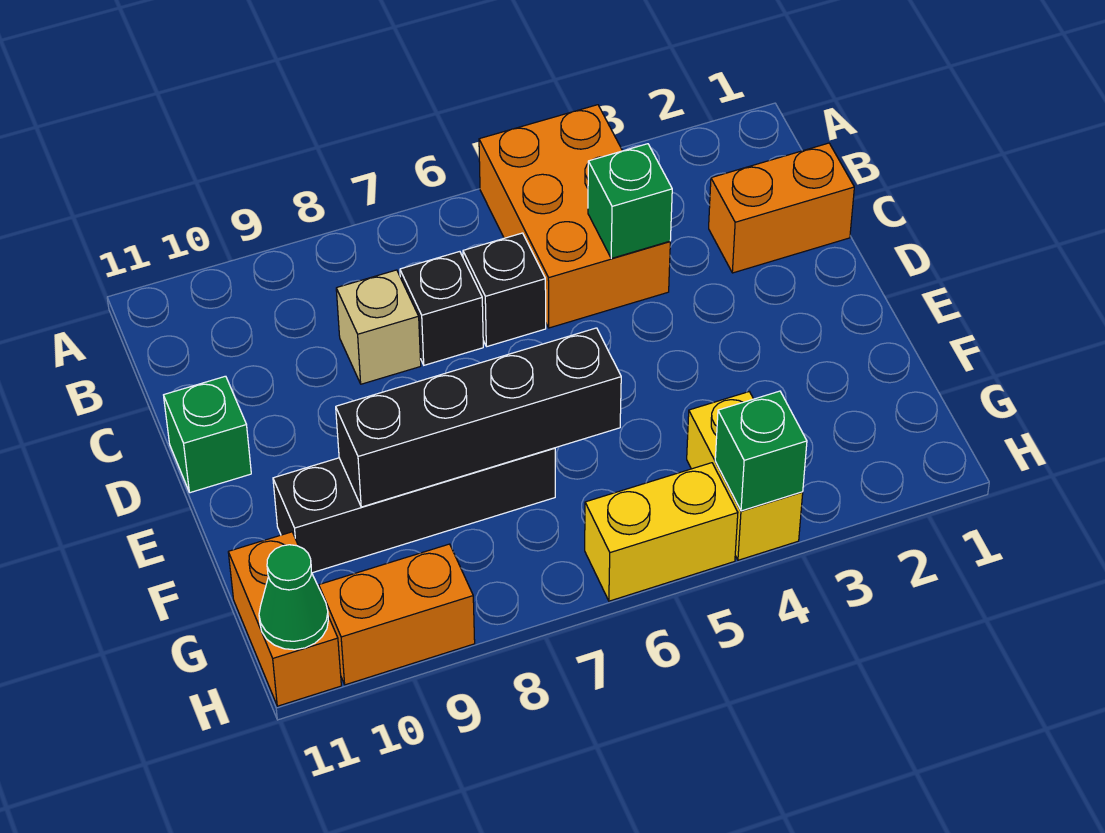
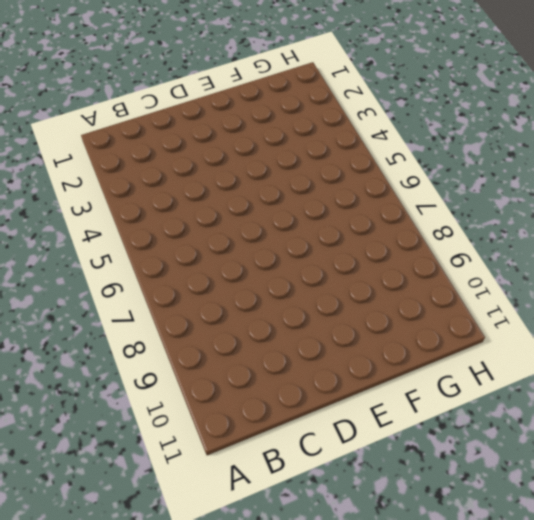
none -> orange 2x3 brick [479,105,670,328]
none -> orange 1x2 brick [709,143,854,273]
none -> black 1x1 brick [463,233,546,347]

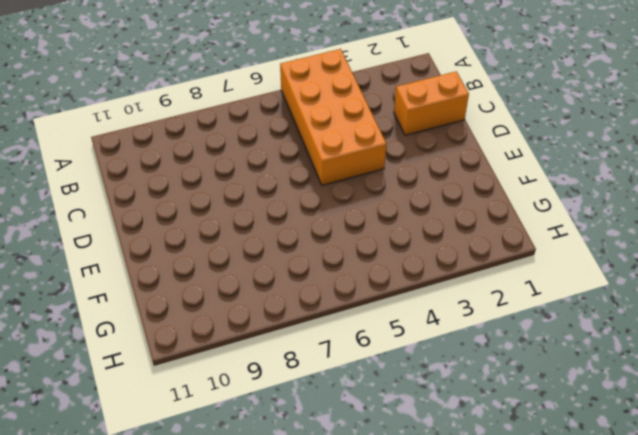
orange 2x4 brick [280,49,386,185] -> orange 2x3 brick [479,105,670,328]
none -> black 1x1 brick [463,233,546,347]
none -> black 1x1 brick [400,252,483,365]
none -> tan 1x1 brick [336,270,421,384]

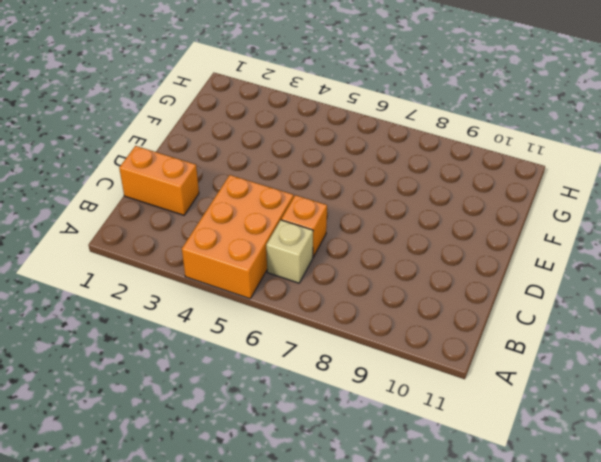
tan 1x1 brick [266,220,313,283] -> tan 1x1 brick moved to [336,270,421,384]
orange 1x1 brick [281,195,327,257] -> black 1x1 brick [463,233,546,347]
none -> black 1x1 brick [400,252,483,365]
none -> green 1x1 brick [164,376,251,493]
none -> black 1x4 brick [273,448,555,573]

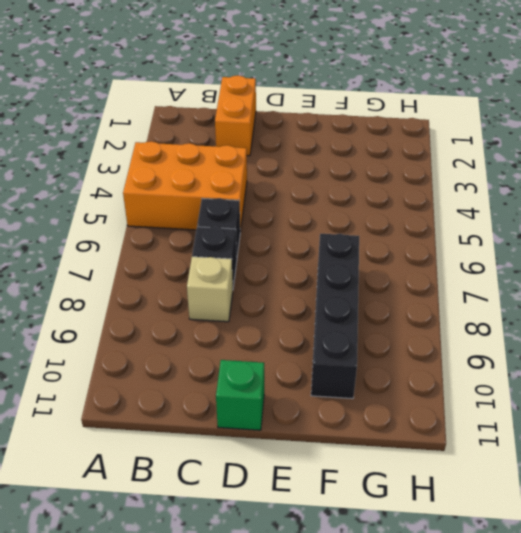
none -> yellow 1x2 brick [687,392,803,560]
none -> orange 1x2 brick [228,532,341,706]
none -> yellow 1x2 brick [585,463,738,601]

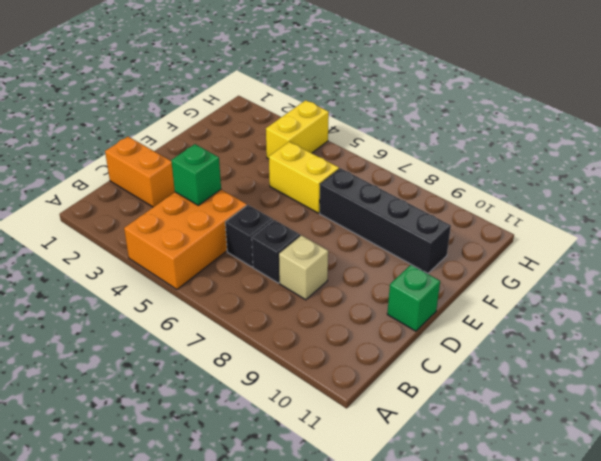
yellow 1x2 brick [269,142,339,213] -> yellow 1x2 brick moved to [585,463,738,601]
none -> orange 1x2 brick [228,532,341,706]
none -> orange 1x2 brick [319,544,475,685]
none -> black 1x4 brick [336,328,621,507]

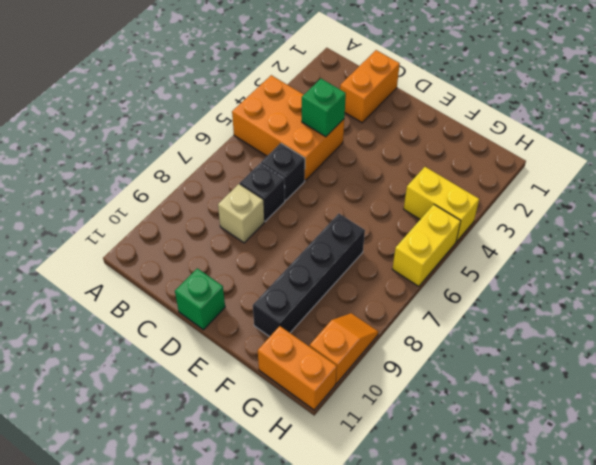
orange 1x2 slope [310,313,378,384] -> orange 1x2 brick [319,544,475,685]
none -> black 1x4 brick [336,328,621,507]
none -> green 1x1 brick [715,391,807,511]
none -> green 1x1 cone [259,545,328,650]

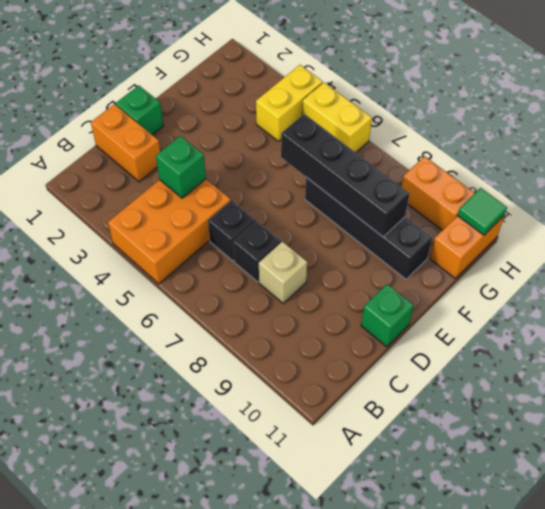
green 1x1 brick [116,85,163,135] -> green 1x1 brick moved to [715,391,807,511]
green 1x1 tile [457,188,507,235] -> green 1x1 cone [259,545,328,650]

